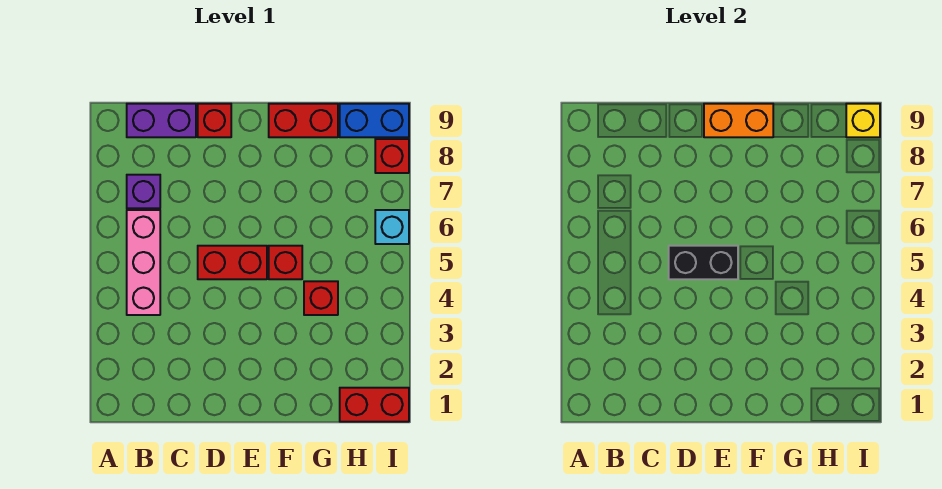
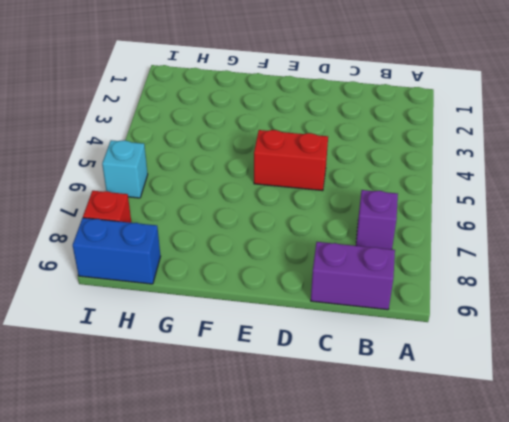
none -> pink 1x3 brick [127,210,160,315]
none -> red 1x1 brick [198,104,231,137]
none -> red 1x1 brick [269,246,302,279]

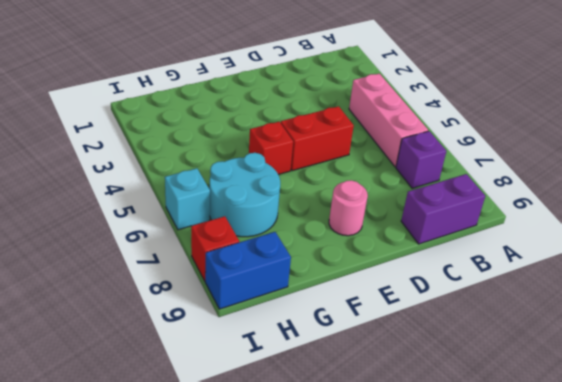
pink 1x1 round brick [329,180,368,236] -> none
cyan 2x2 round brick [209,153,280,237] -> none
none -> red 1x1 brick [198,104,231,137]
none -> red 1x2 brick [269,104,338,137]
none -> red 1x1 brick [304,281,338,315]

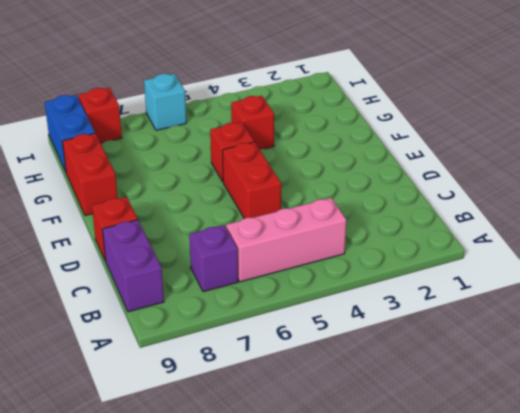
none -> red 1x2 brick [340,388,409,422]
none -> black 1x2 brick [669,246,738,279]
none -> orange 1x2 brick [704,104,773,137]

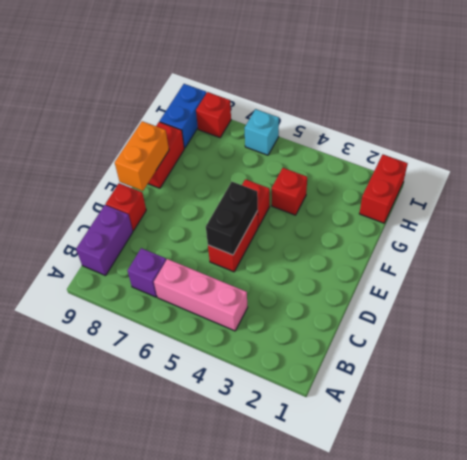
none -> yellow 1x1 brick [846,104,880,137]

